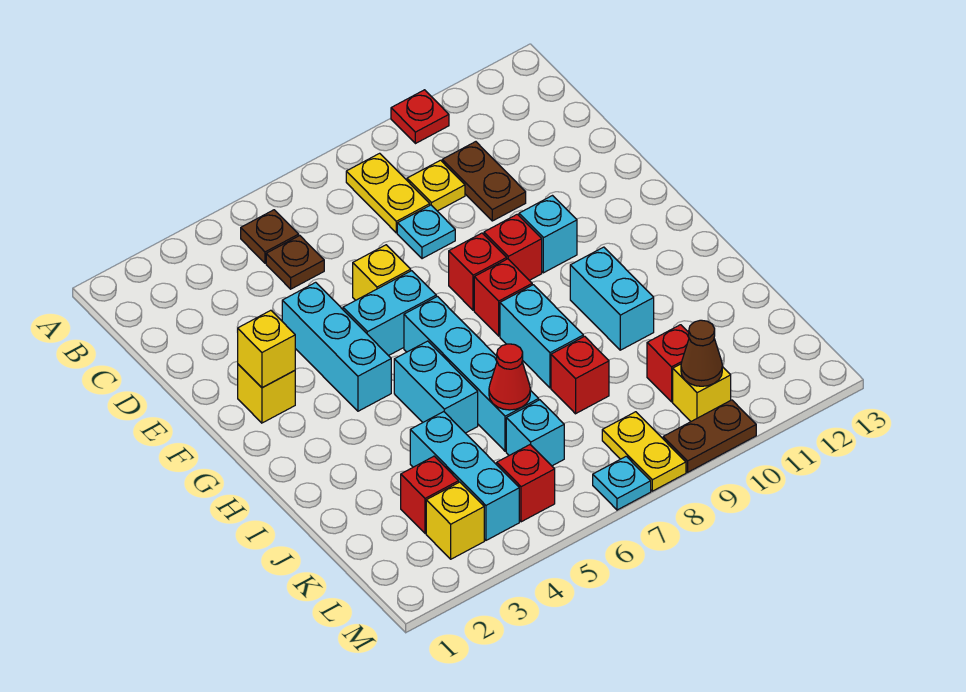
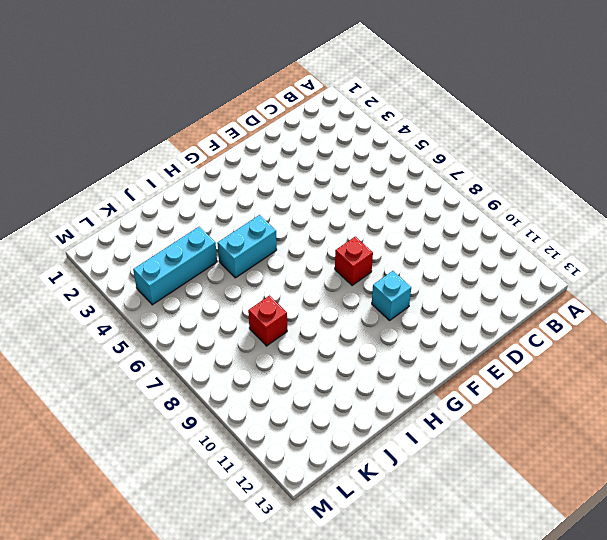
none -> red 1x1 plate [391,90,449,144]
none -> brown 1x1 plate [241,210,299,263]
none -> yellow 1x2 plate [346,153,430,233]
none -> brown 1x1 plate [266,236,324,289]

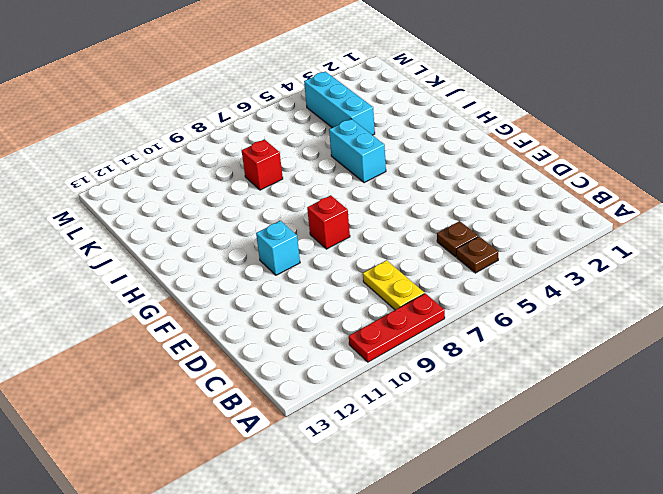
red 1x3 plate [349,293,445,362] -> red 1x1 plate [391,90,449,144]
none -> yellow 1x1 plate [407,160,465,211]
none -> brown 1x2 plate [442,142,526,221]
none -> cyan 1x1 plate [397,205,455,259]
none -> cyan 1x3 brick [282,282,391,411]

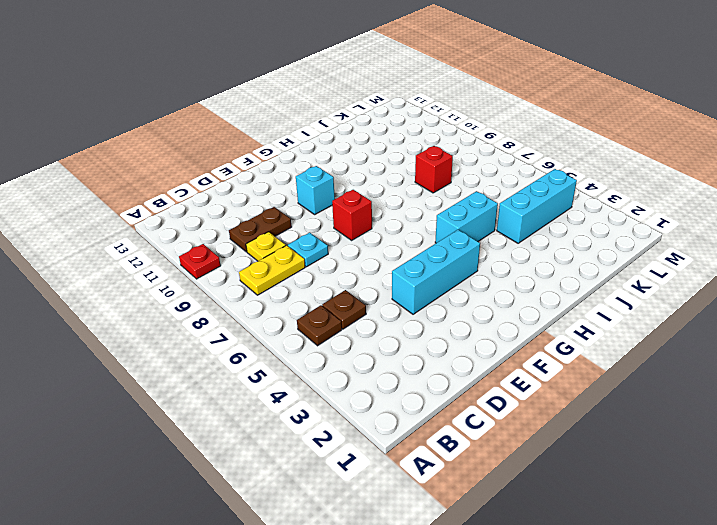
none -> yellow 1x1 brick [353,245,411,300]
none -> yellow 1x1 brick [238,364,295,423]
none -> cyan 1x2 brick [343,271,436,356]
none -> red 1x1 brick [484,214,542,280]

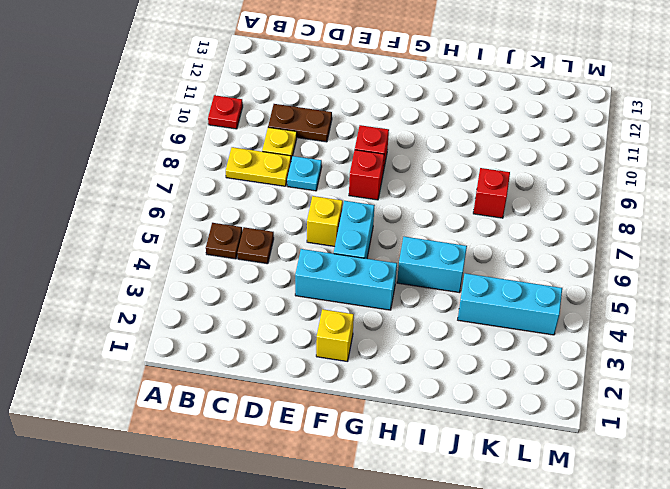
none -> cyan 1x1 brick [519,196,577,273]
none -> cyan 1x4 brick [404,296,539,451]
none -> red 1x1 brick [474,259,532,336]
none -> cyan 1x2 brick [500,285,583,388]

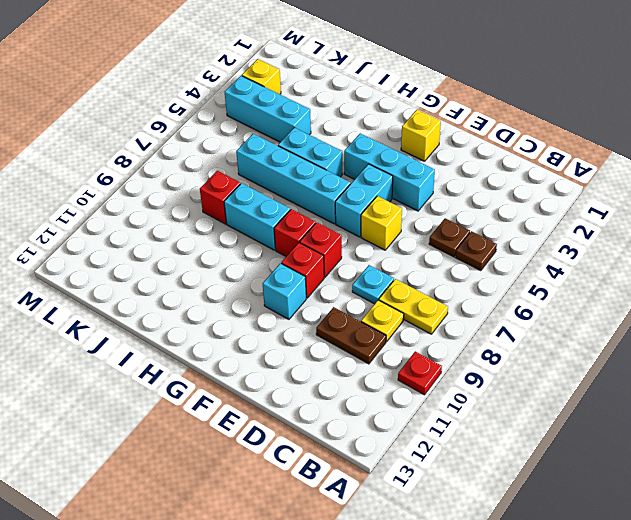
none -> cyan 1x2 brick [570,247,654,350]
none -> red 1x1 brick [401,456,459,534]
none -> cyan 1x1 brick [506,400,564,466]
none -> red 1x1 brick [647,325,689,402]

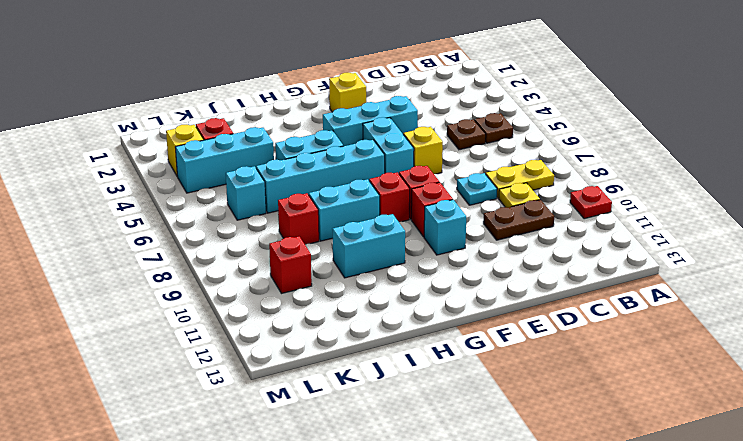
none -> red 1x1 brick [497,445,555,522]
none -> yellow 1x2 plate [602,412,686,491]
none -> yellow 1x1 brick [673,364,731,421]
none -> cyan 1x1 plate [593,456,651,510]

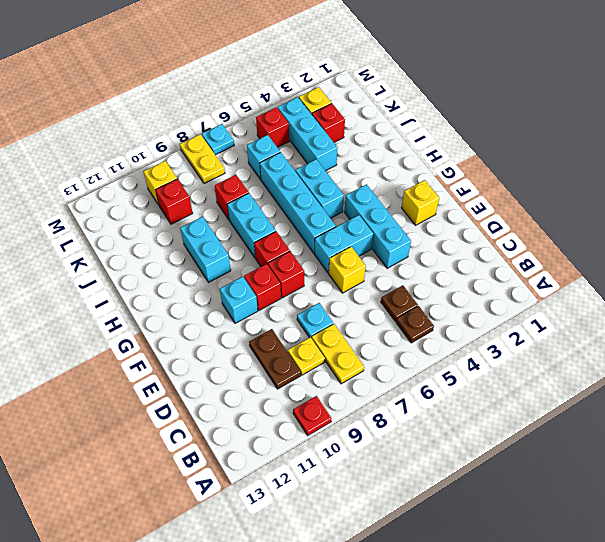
none -> brown 1x2 plate [663,400,756,472]
none -> yellow 1x1 brick [238,310,295,387]
none -> red 1x1 cone [489,344,530,410]
none -> brown 1x1 cone [681,320,722,386]

